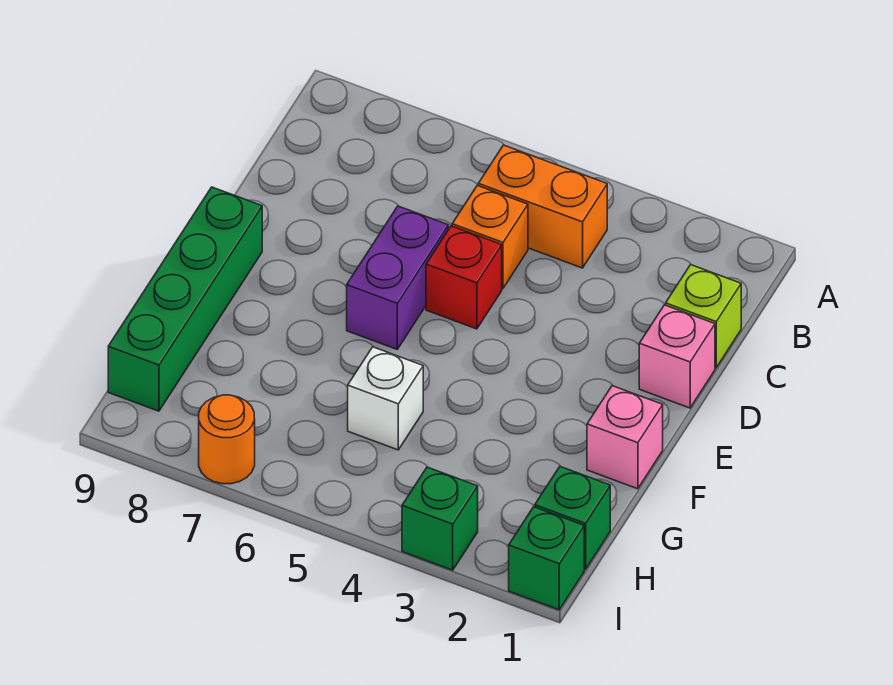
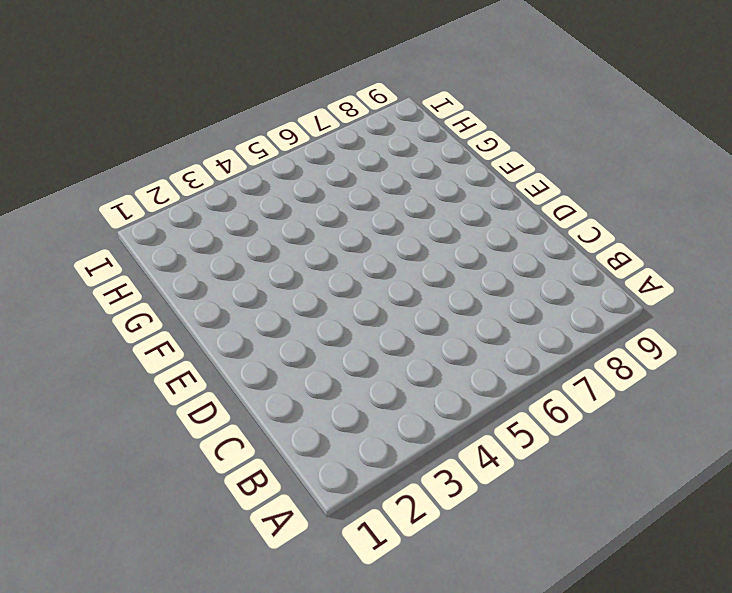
none -> orange 1x2 brick [478,145,607,268]
none -> lime 1x1 brick [666,265,741,368]
none -> orange 1x1 brick [452,185,528,289]

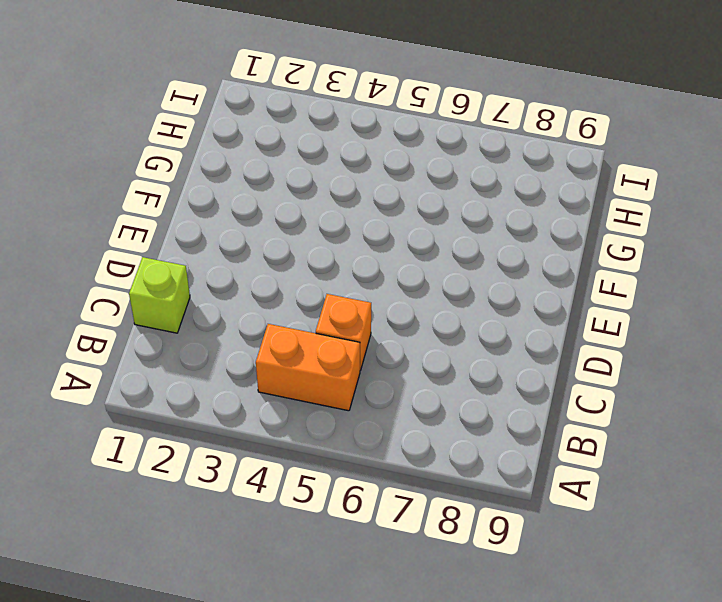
none -> pink 1x1 brick [639,305,715,408]
none -> red 1x1 brick [426,226,502,329]
none -> purple 1x2 brick [347,206,448,349]

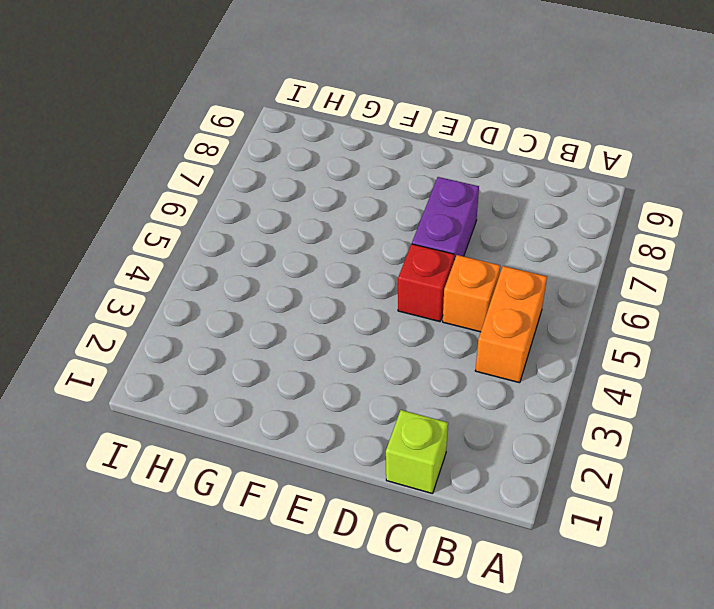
purple 1x2 brick [412,177,479,261] -> purple 1x2 brick turned to [347,206,448,349]
none -> pink 1x1 brick [639,305,715,408]
none -> green 1x4 brick [108,187,262,411]
none -> pink 1x1 brick [587,386,663,489]

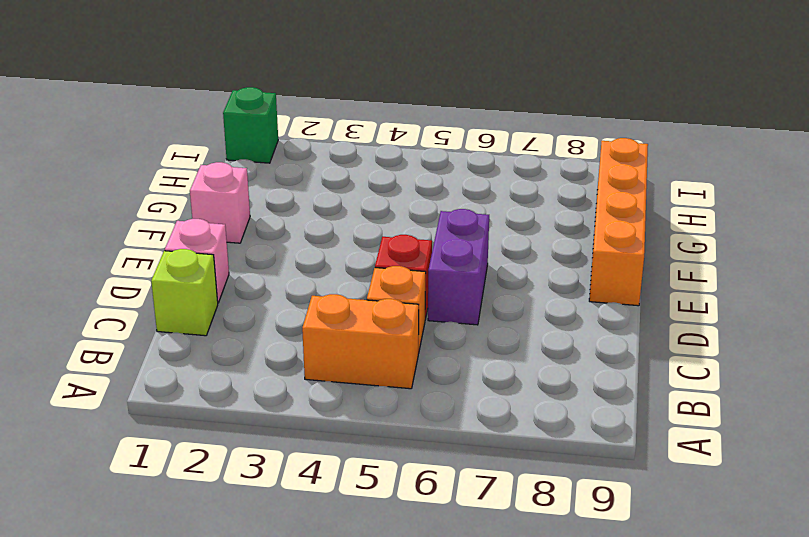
orange 1x4 brick [589,138,648,306] -> green 1x4 brick [108,187,262,411]
none -> white 1x1 brick [348,347,423,450]
none -> green 1x1 brick [535,466,610,569]
none -> green 1x1 brick [402,467,478,570]

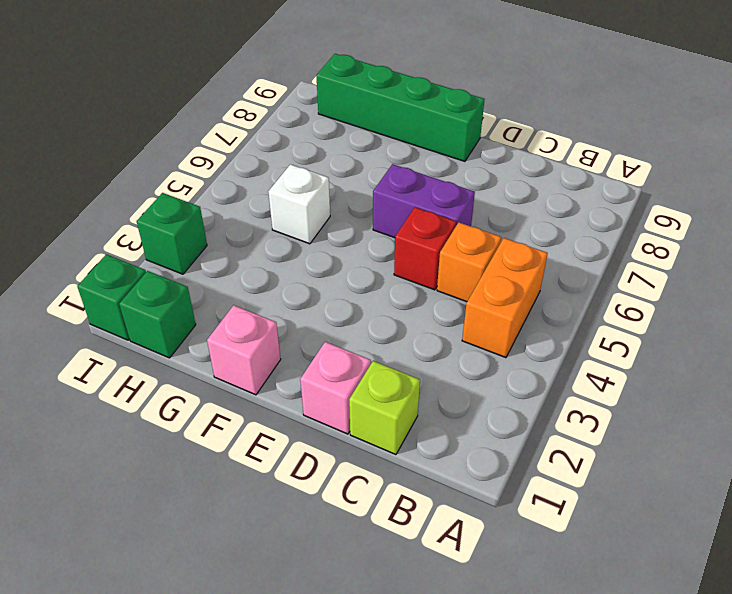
none -> orange 1x1 round brick [199,395,255,484]

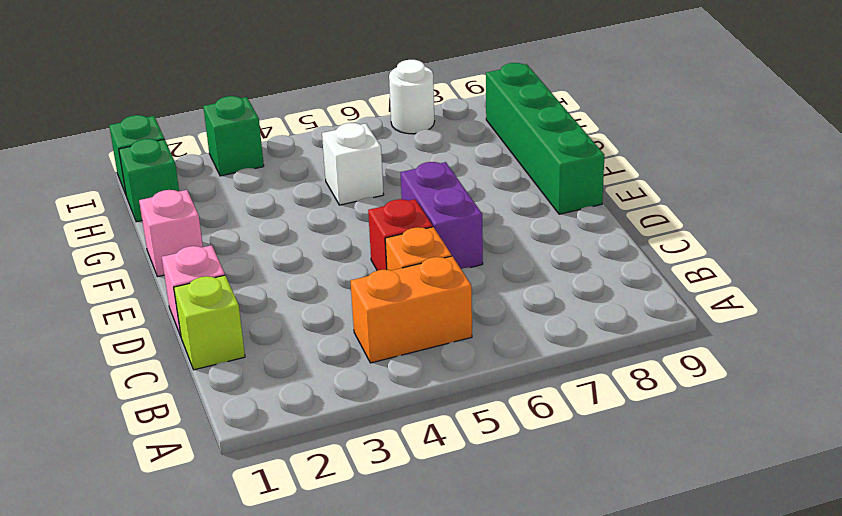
white 1x1 round brick [389,60,435,134] -> orange 1x1 round brick [199,395,255,484]

